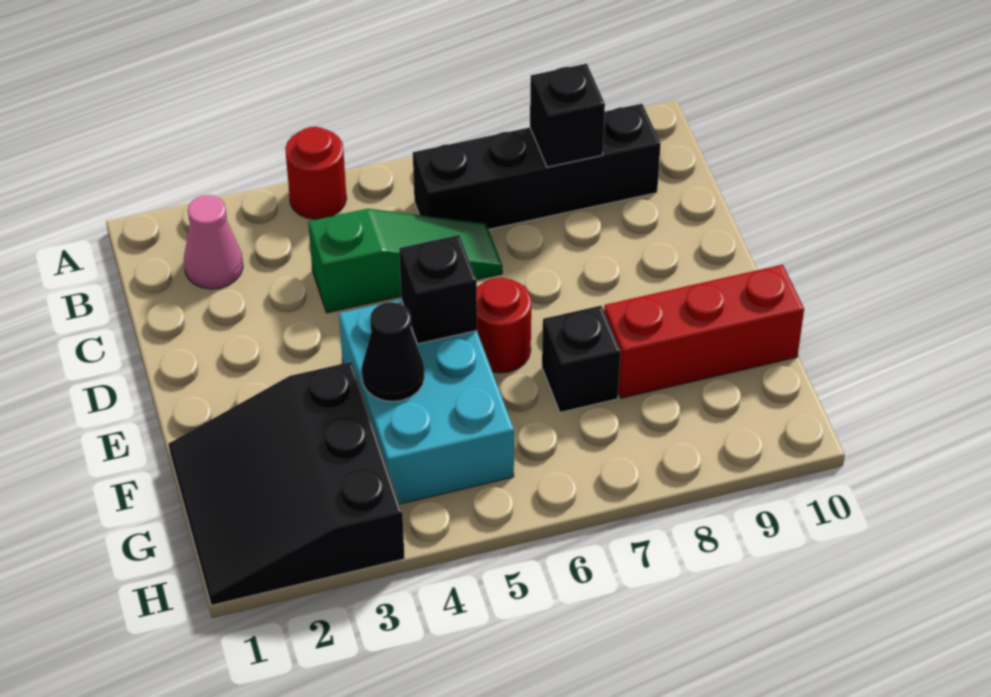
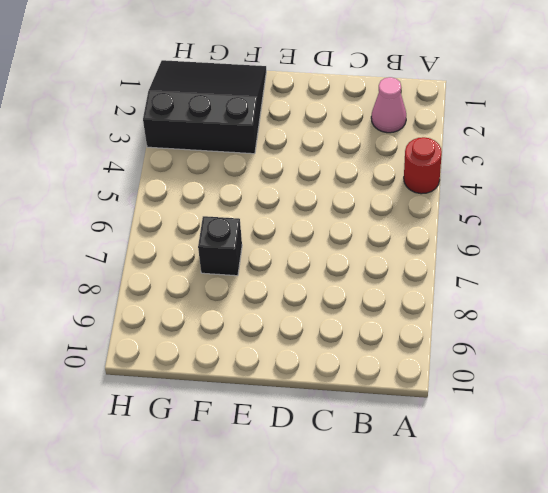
none -> black 1x4 brick [413,104,661,230]
none -> green 1x3 slope [308,209,502,313]
none -> cyan 2x3 brick [339,299,514,504]

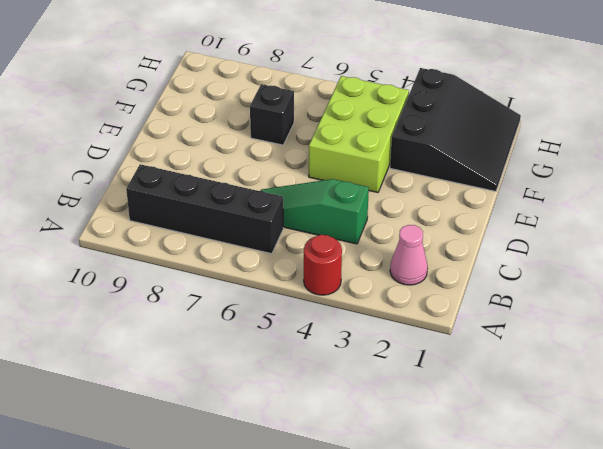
lime 2x3 brick [309,76,409,193] -> cyan 2x3 brick [339,299,514,504]
none -> red 1x1 round brick [477,278,531,373]
none -> red 1x3 brick [604,265,804,398]
none -> black 1x1 brick [530,64,605,167]

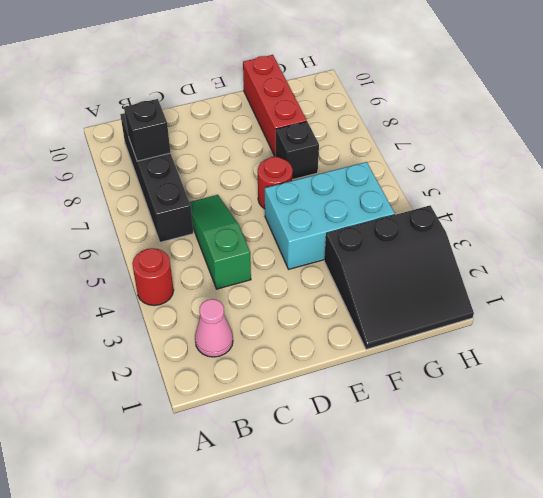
none -> black 1x1 brick [399,235,477,344]
none -> black 1x1 cone [361,302,425,402]

